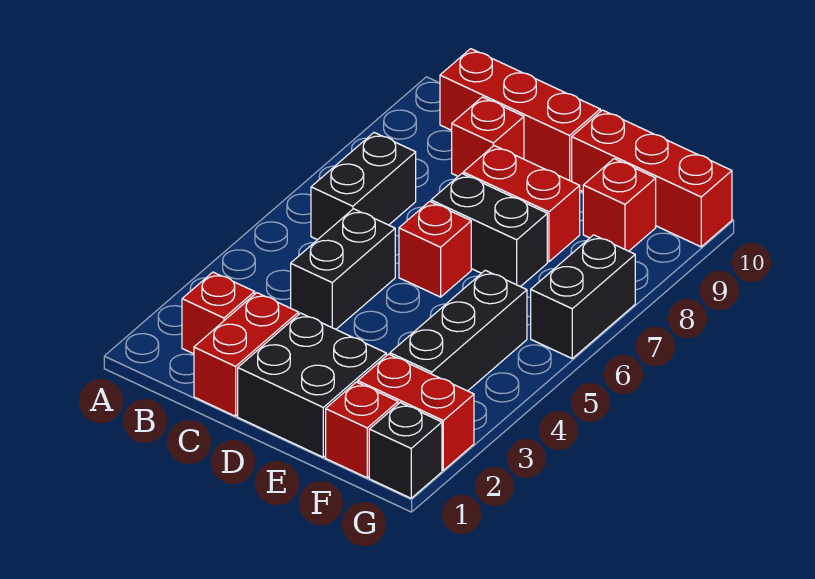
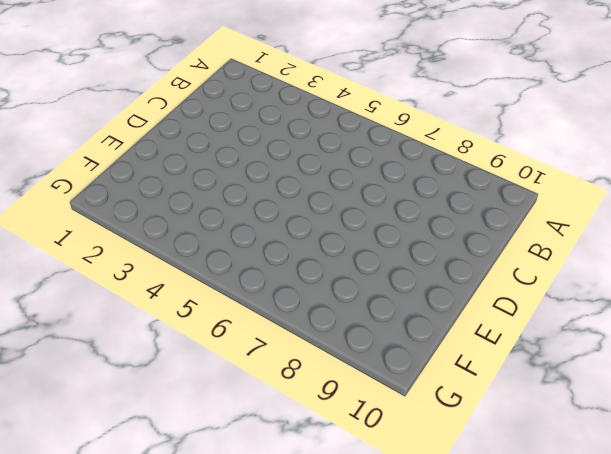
none -> red 1x1 brick [182,272,255,354]
none -> black 1x2 brick [311,133,416,240]
none -> red 1x3 brick [440,49,600,181]

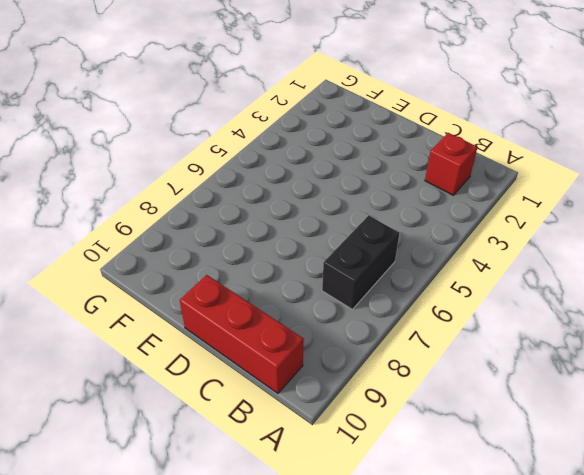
none -> red 1x2 brick [194,293,299,416]
none -> black 1x2 brick [291,209,395,329]
none -> red 1x1 brick [452,97,524,176]

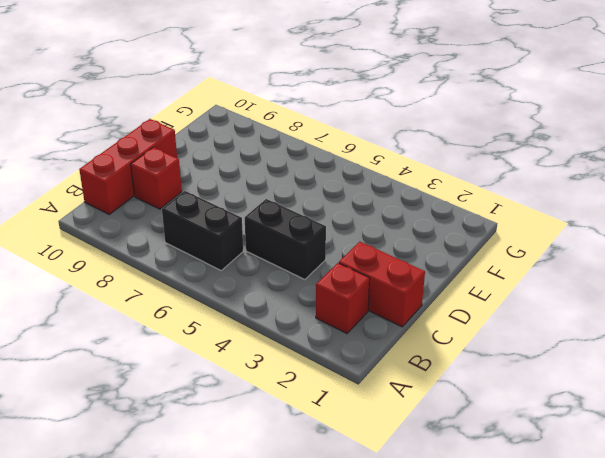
none -> black 2x2 brick [238,313,386,457]
none -> red 1x1 brick [399,201,471,297]
none -> black 1x2 brick [431,174,547,287]

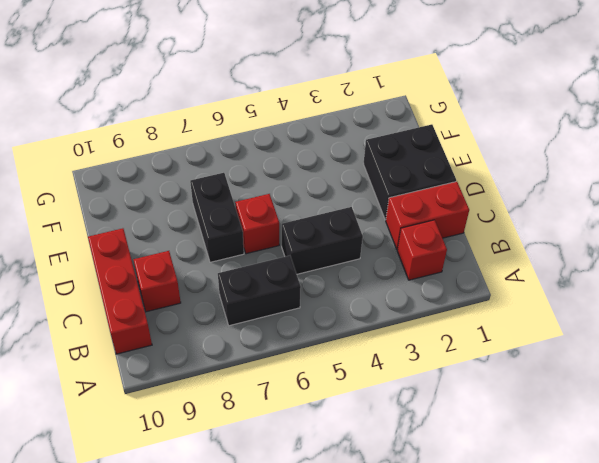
none -> red 1x2 brick [463,146,580,262]
none -> red 1x3 brick [572,110,732,247]
none -> red 1x1 brick [326,382,398,478]

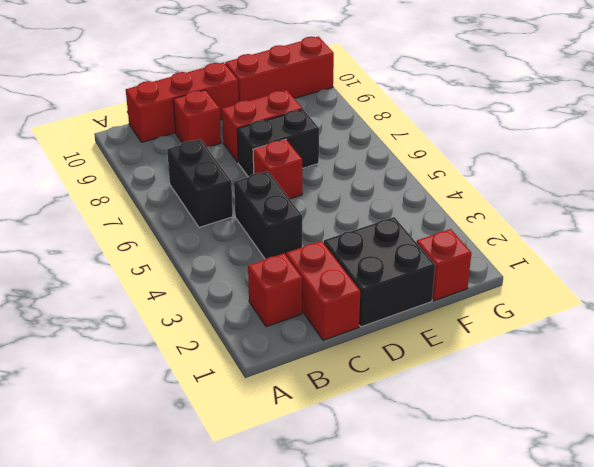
none -> red 1x2 brick [358,354,474,470]
none -> black 1x3 brick [390,270,527,391]
none -> red 1x1 brick [583,159,656,251]

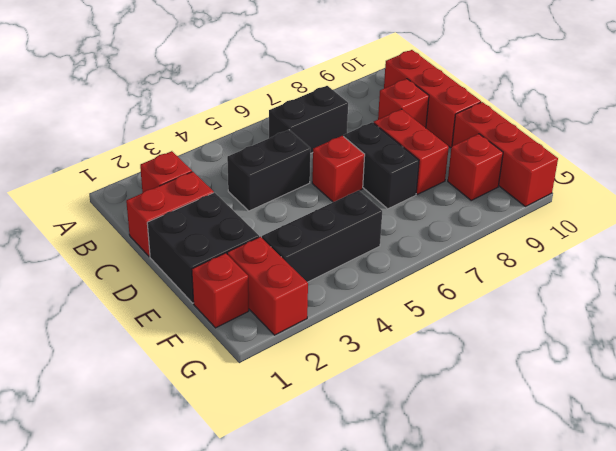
none -> black 1x1 brick [369,403,442,498]
none -> black 1x2 brick [531,235,635,358]

